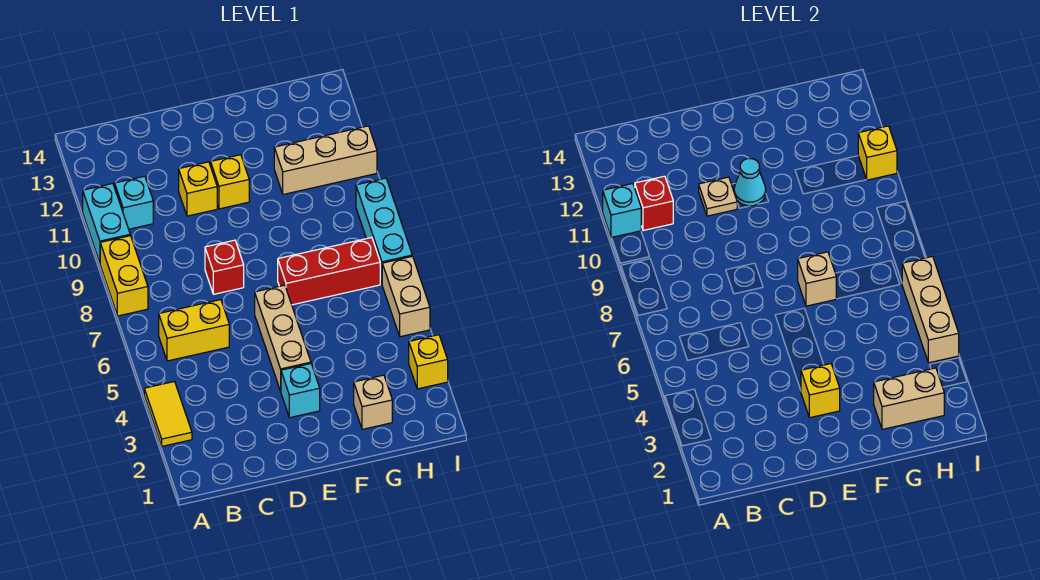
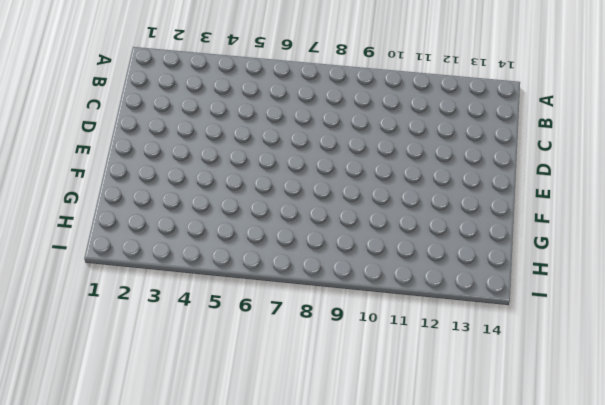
none -> yellow 1x2 tile [144,382,192,446]
none -> yellow 1x2 brick [100,236,148,316]
none -> cyan 1x2 brick [83,184,130,263]

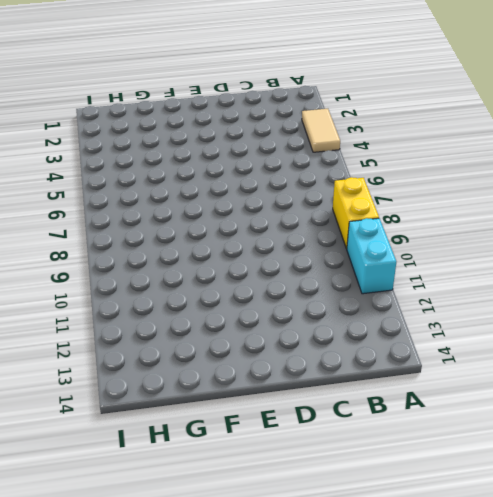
tan 1x2 tile [302,109,340,152] -> yellow 1x2 tile [144,382,192,446]
none -> yellow 1x2 brick [159,300,229,361]
none -> cyan 1x1 brick [115,176,153,229]
none -> red 1x1 brick [205,240,244,294]

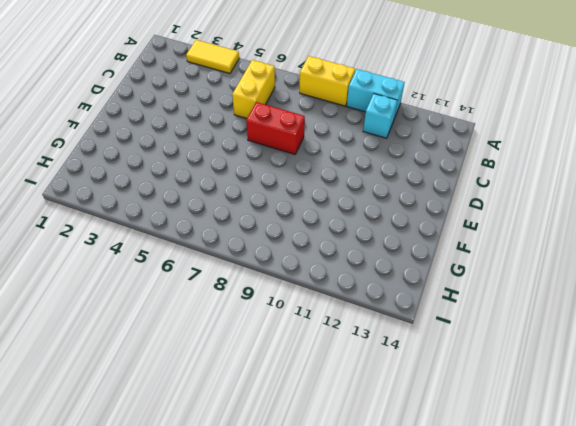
red 1x2 brick [246,102,305,154] -> red 1x1 brick [205,240,244,294]
none -> yellow 1x1 brick [179,162,217,216]
none -> cyan 1x1 brick [281,364,320,418]
none -> tan 1x3 brick [255,285,311,391]

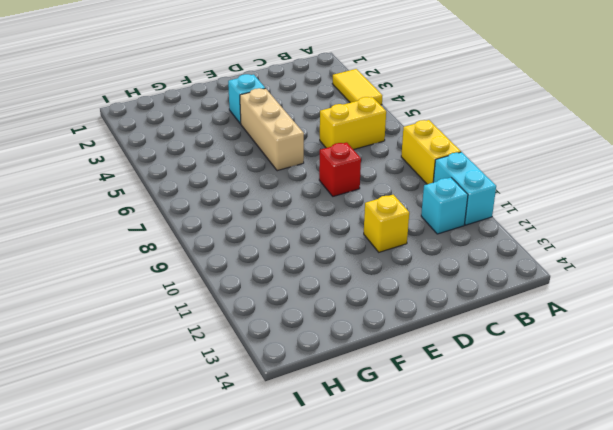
none -> yellow 1x1 brick [210,155,249,209]
none -> red 1x3 brick [278,238,380,305]
none -> tan 1x1 brick [354,375,392,429]

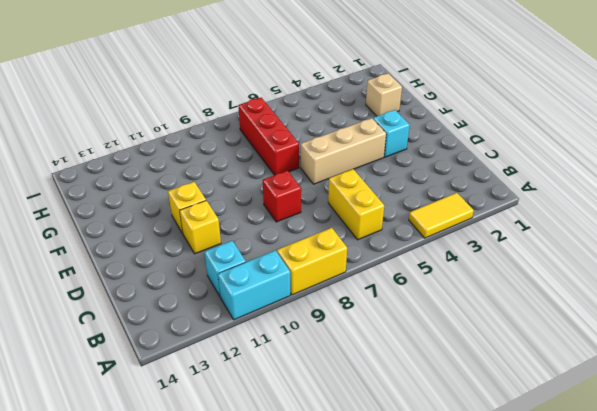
none -> tan 1x3 brick [274,126,377,194]
none -> yellow 1x1 brick [409,335,448,389]
none -> tan 1x2 brick [382,256,430,337]

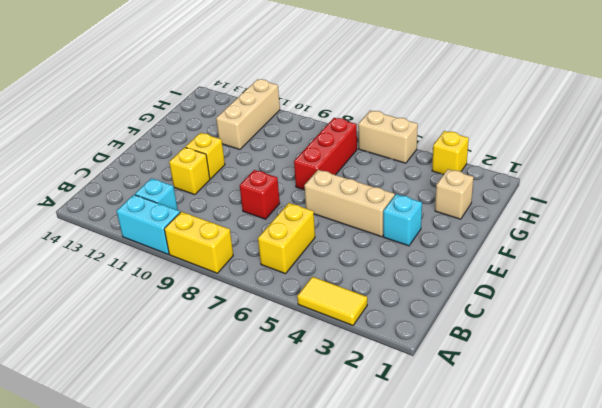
none -> cyan 1x3 brick [356,178,412,283]
none -> cyan 1x1 brick [603,184,641,238]
none -> red 1x1 brick [635,176,673,231]

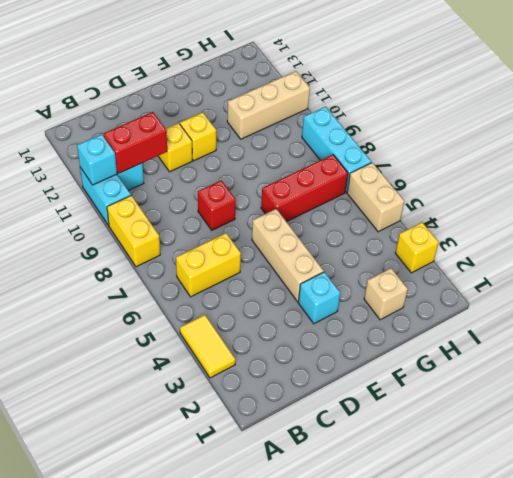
red 1x2 brick [103,112,167,174] -> red 1x1 brick [635,176,673,231]
none -> tan 1x1 plate [699,177,737,216]
none -> yellow 1x1 brick [801,364,840,418]
none -> cyan 1x1 cone [734,159,766,206]

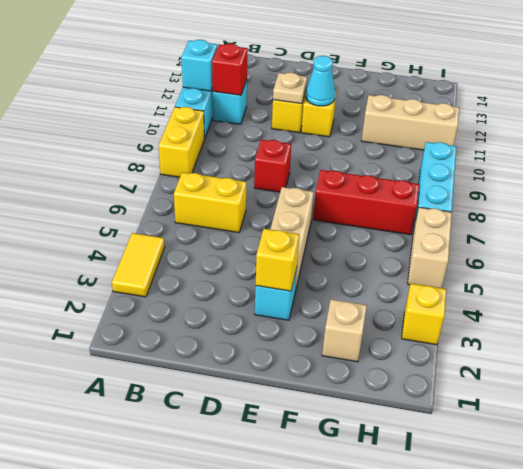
none -> tan 1x1 brick [798,252,836,306]
none -> tan 1x2 brick [874,368,944,429]
none -> tan 1x3 brick [902,256,959,363]

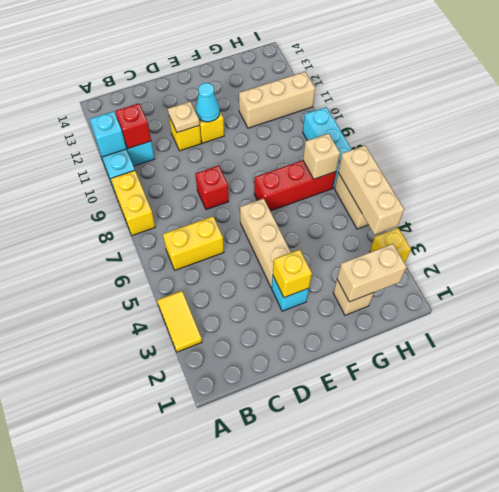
tan 1x1 brick [303,133,340,179] -> tan 1x1 brick moved to [798,252,836,306]
none -> yellow 1x1 brick [858,126,897,180]

